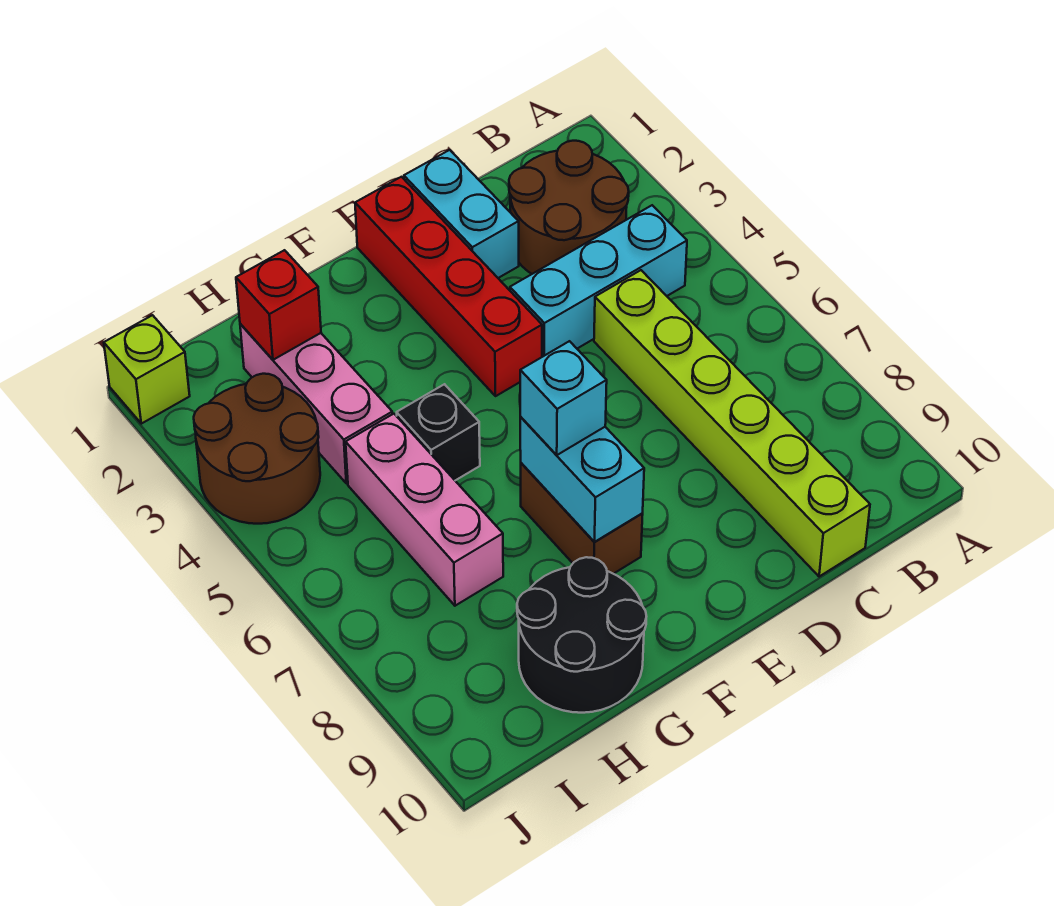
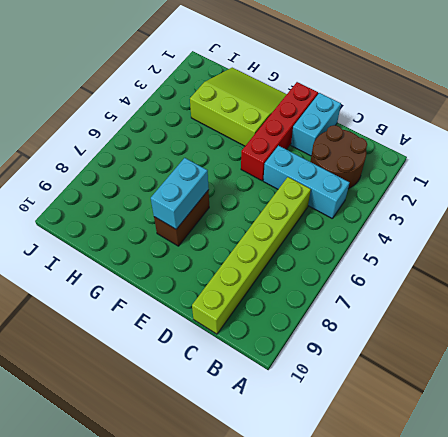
lime 3x3 slope [190,68,287,146] -> pink 1x3 brick [240,324,392,483]
none -> black 1x1 brick [397,384,480,480]
none -> black 2x2 round brick [517,557,647,713]
none -> pink 1x3 brick [346,414,503,606]

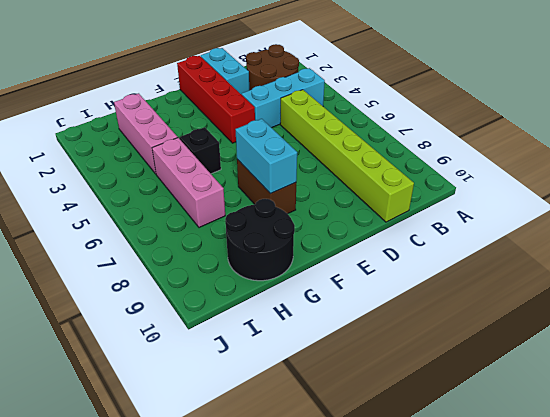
none -> brown 2x2 round brick [194,374,320,524]
none -> lime 1x1 brick [104,315,190,424]
none -> red 1x1 brick [236,250,321,360]

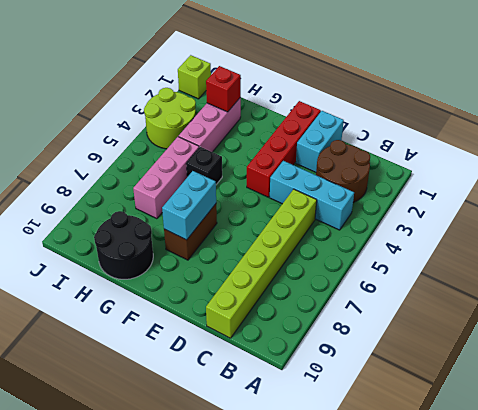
lime 2x2 round brick [144,88,196,149] -> brown 2x2 round brick [194,374,320,524]
none -> cyan 1x1 brick [520,341,607,455]

